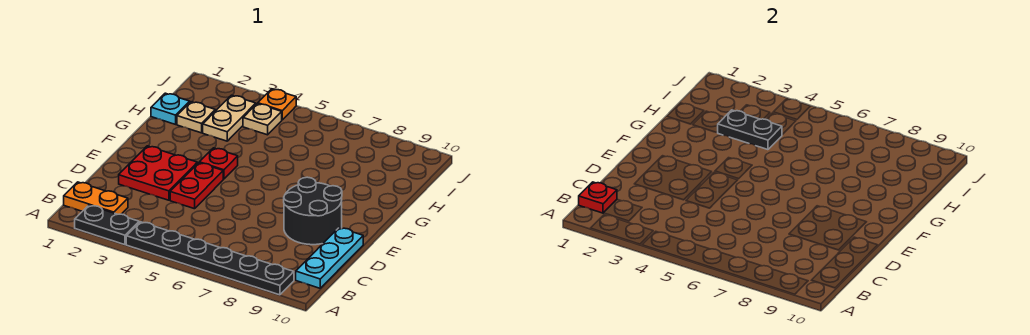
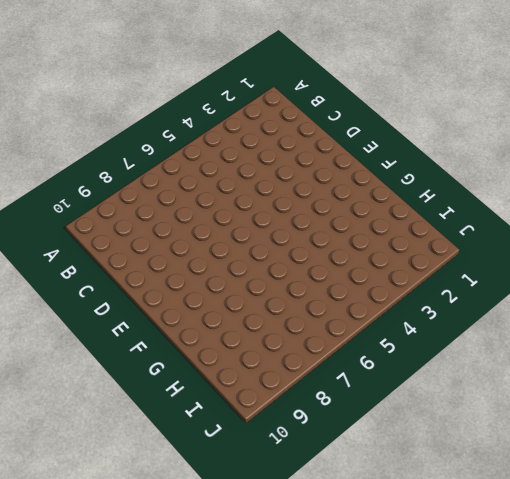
none -> black 1x2 plate [75,205,139,245]
none -> black 1x6 plate [126,222,294,295]
none -> orange 1x2 plate [64,182,128,214]

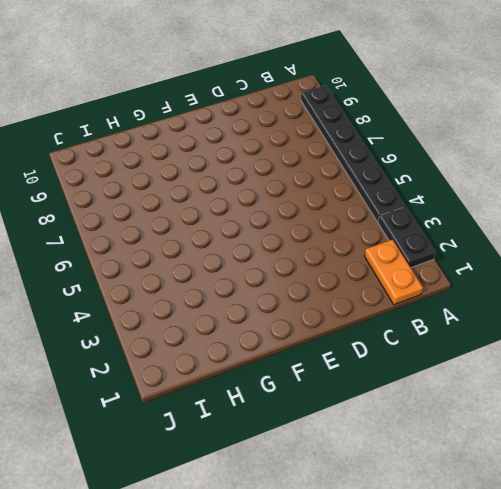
none -> cyan 1x3 plate [296,228,363,288]
none -> red 2x2 plate [119,146,197,200]
none -> red 1x2 plate [170,163,223,209]

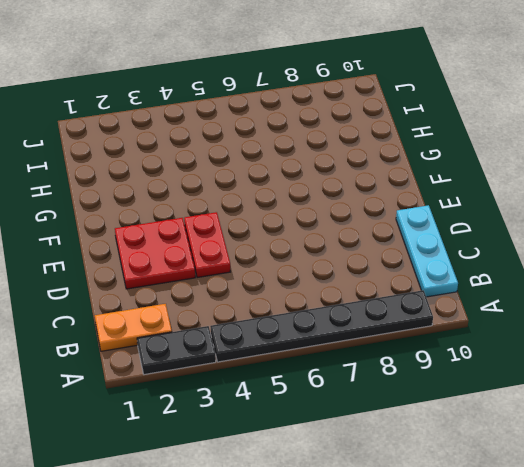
none -> black 2x2 round brick [284,177,342,245]
none -> red 1x1 plate [199,148,238,179]
none -> cyan 1x1 plate [151,93,190,124]

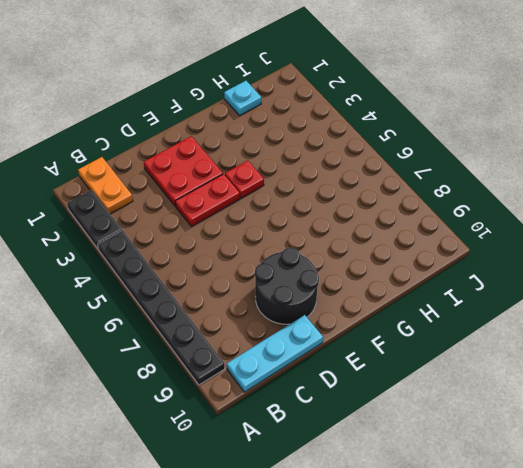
none -> tan 1x1 plate [177,102,215,133]
none -> tan 1x2 plate [203,95,256,141]
none -> tan 1x1 plate [243,104,282,135]

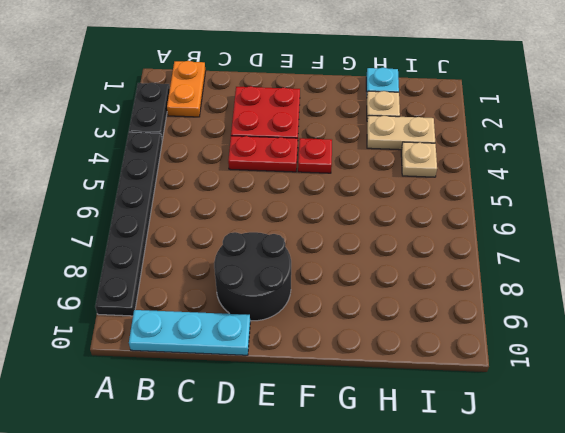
none -> orange 1x1 plate [258,89,296,120]
none -> red 1x1 plate [579,182,617,213]
none -> black 1x2 plate [718,110,782,150]

